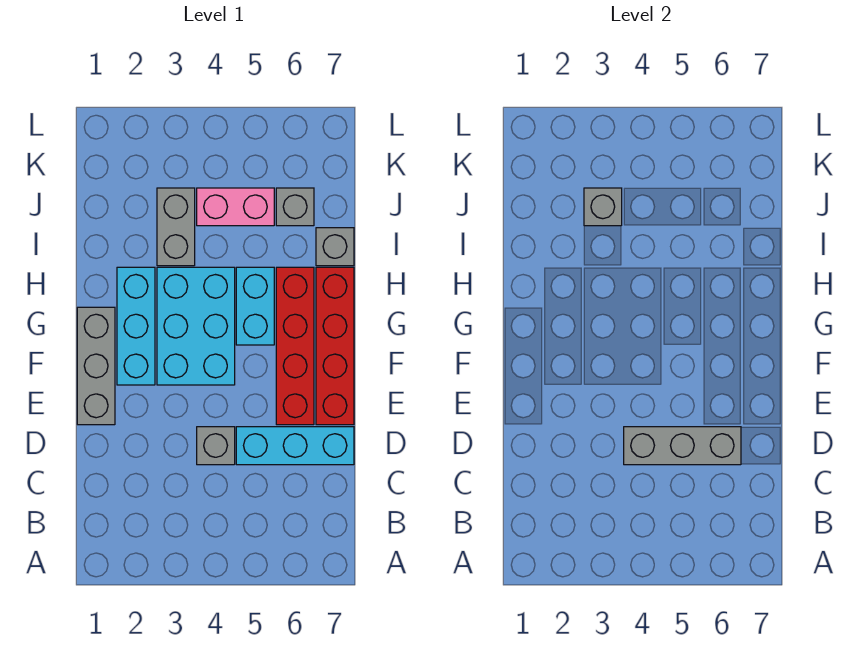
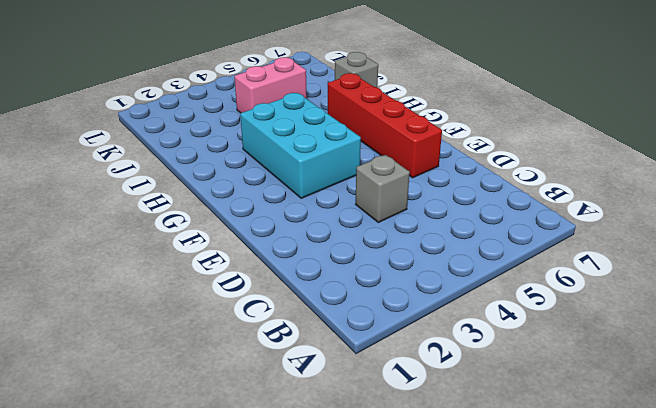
none -> cyan 1x3 brick [236,427,354,465]
none -> grey 1x3 brick [77,307,115,425]
none -> red 1x4 brick [316,267,354,425]

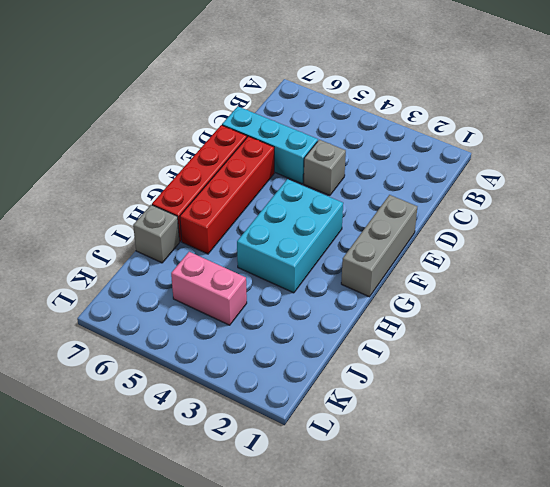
none -> cyan 1x3 brick [117,267,155,385]
none -> cyan 1x2 brick [236,267,274,345]
none -> grey 1x2 brick [157,188,195,266]

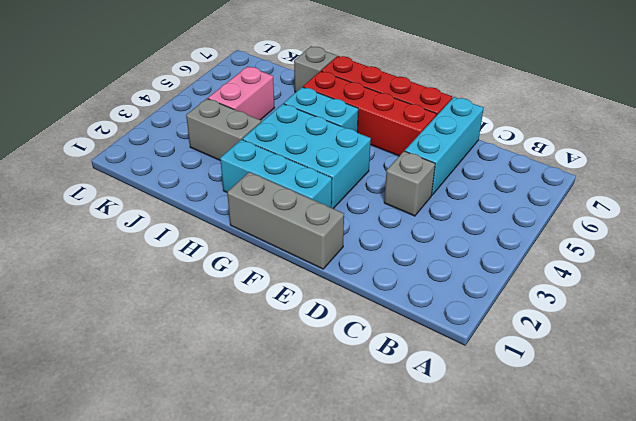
none -> grey 1x1 brick [276,188,314,226]
none -> grey 1x3 brick [624,427,741,465]
none -> grey 1x1 brick [584,188,622,226]

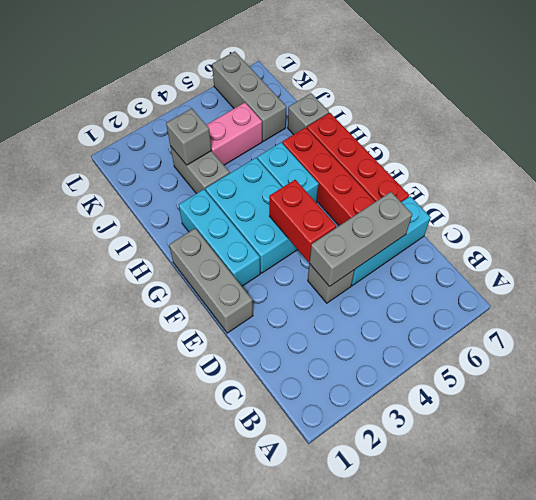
red 1x2 brick [269,180,337,262] -> none
grey 1x3 brick [212,51,286,141] -> grey 1x1 brick [276,188,314,226]

